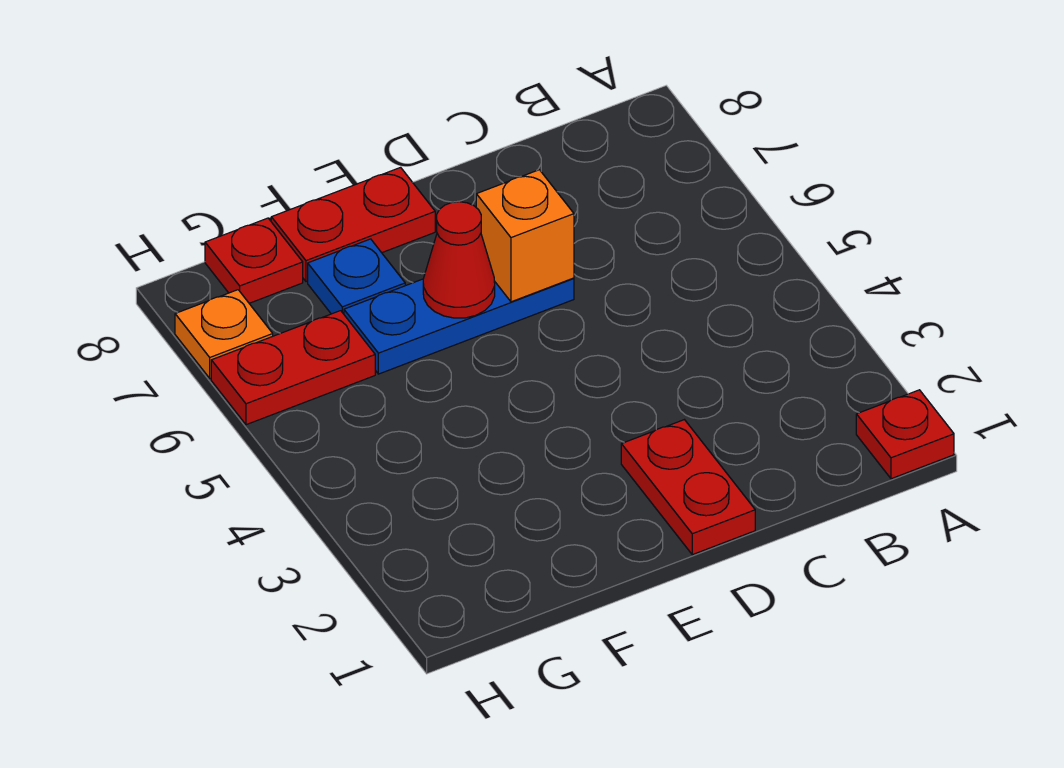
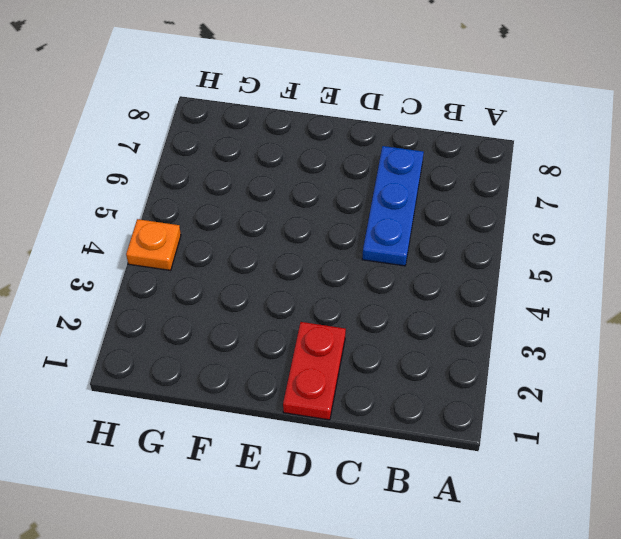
blue 1x3 plate [362,146,424,266] -> blue 1x3 plate turned to [344,278,574,374]
orange 1x1 plate [126,219,181,270] -> orange 1x1 plate moved to [175,290,273,378]
none -> red 1x1 plate [856,390,954,479]
none -> red 1x2 plate [271,167,435,282]

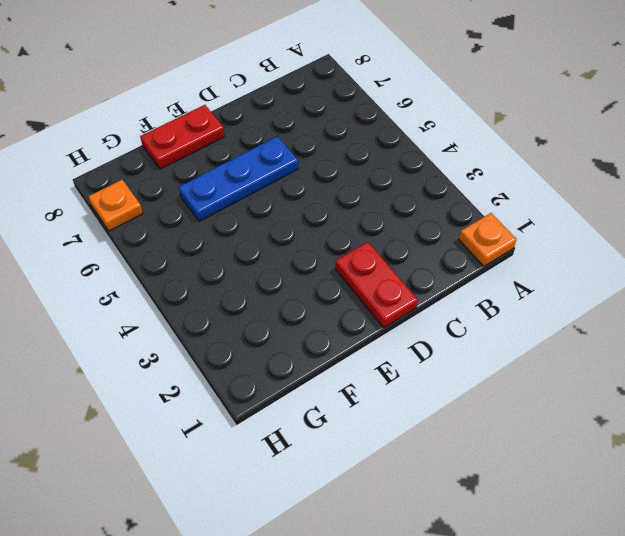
orange 1x1 plate [459,213,517,266] -> red 1x1 plate [856,390,954,479]
none -> blue 1x1 plate [308,239,405,314]
none -> red 1x2 plate [211,311,375,425]

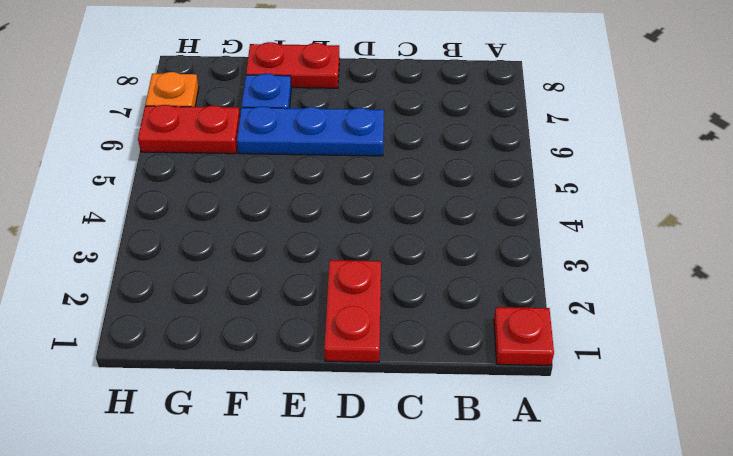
none -> red 1x1 plate [205,218,303,303]
none -> orange 1x1 brick [476,170,574,302]

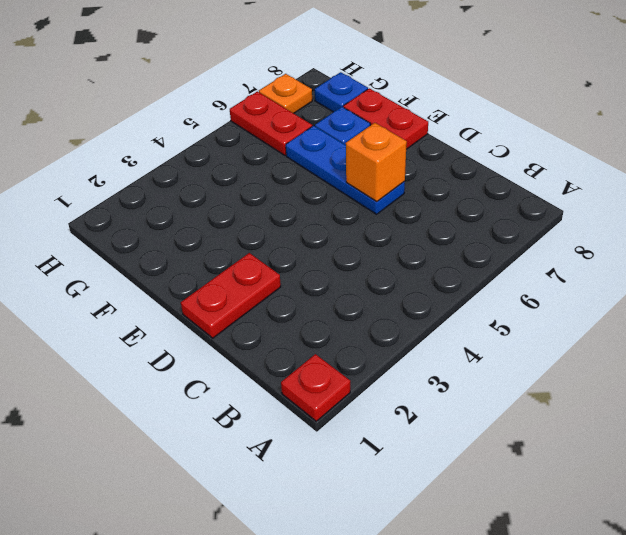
blue 1x1 plate [315,72,368,112] -> red 1x1 plate [205,218,303,303]
none -> red 1x1 cone [423,202,495,318]

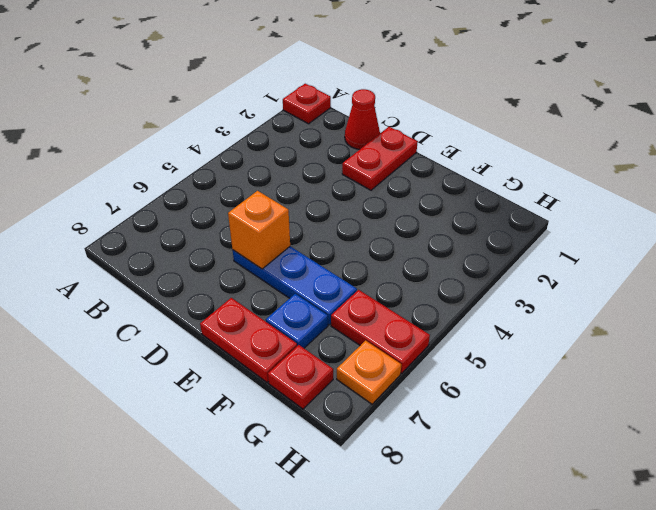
red 1x1 cone [345,89,380,149] -> red 1x1 cone moved to [423,202,495,318]

